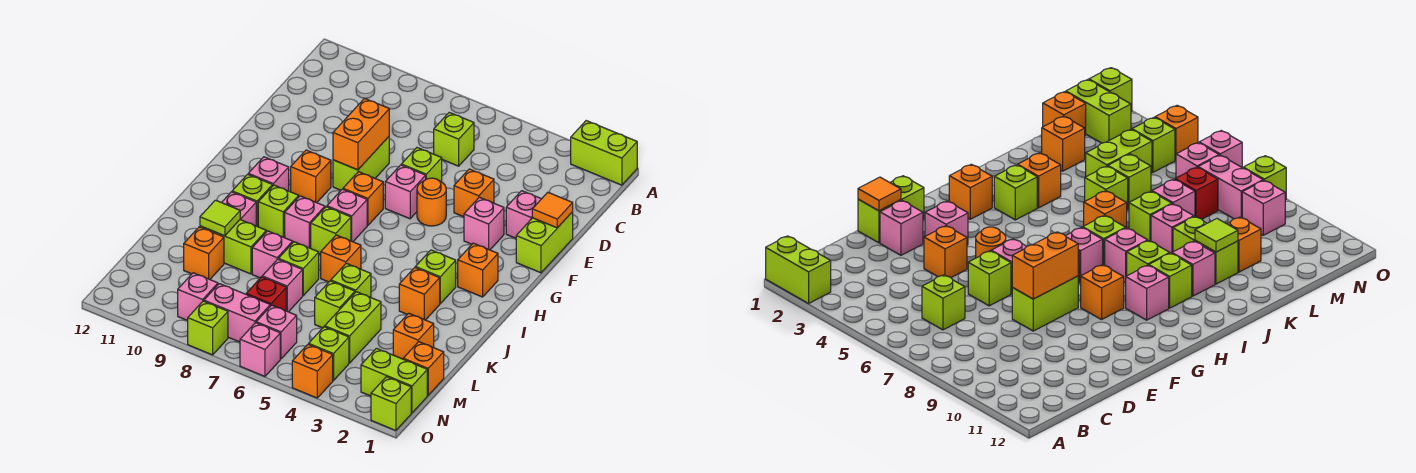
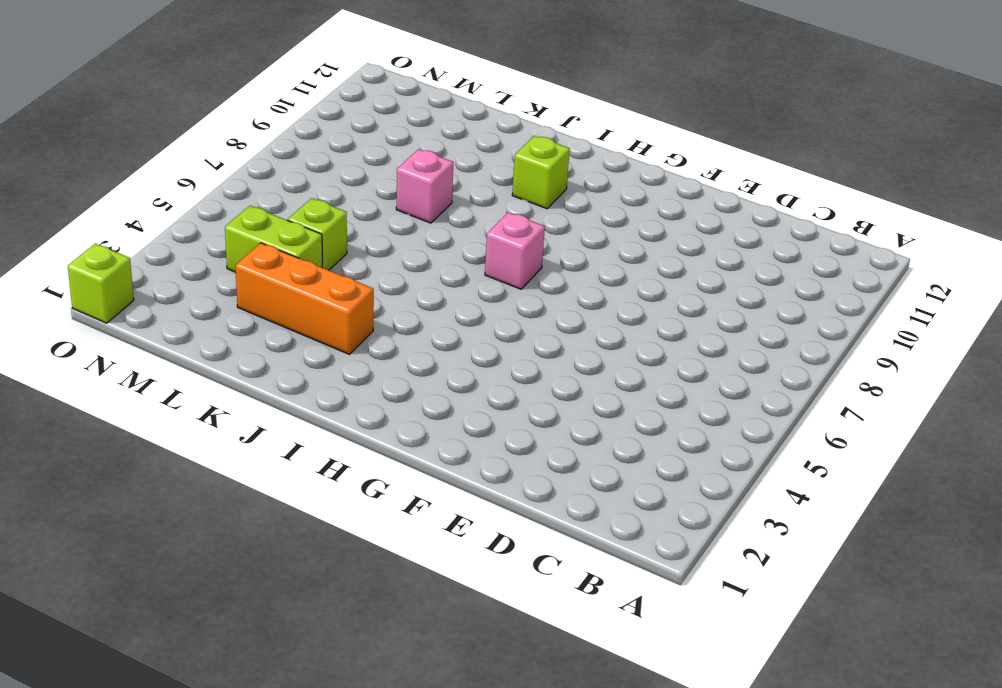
orange 1x3 brick [235,243,374,354] -> orange 1x1 brick [399,268,440,320]
none -> lime 1x2 brick [571,121,637,185]
none -> lime 1x1 brick [434,112,474,166]
none -> lime 1x2 brick [516,212,573,273]
none -> pink 1x1 brick [506,191,541,238]

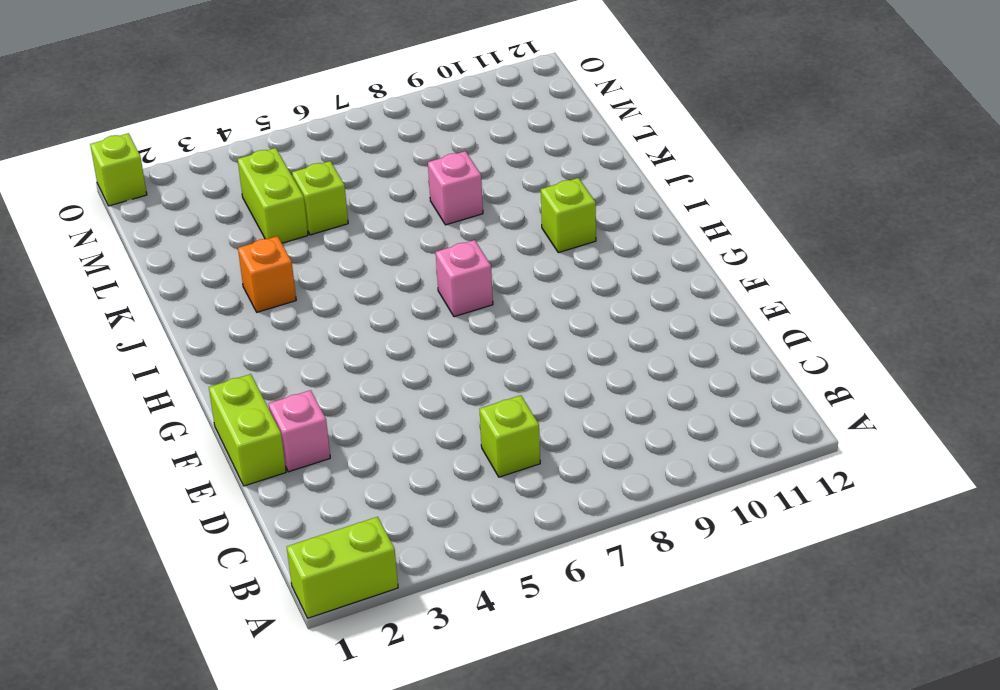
none -> orange 1x1 brick [454,169,494,217]
none -> lime 1x1 brick [401,148,442,182]
none -> lime 1x2 brick [333,137,389,190]
none -> pink 1x1 brick [464,197,504,250]

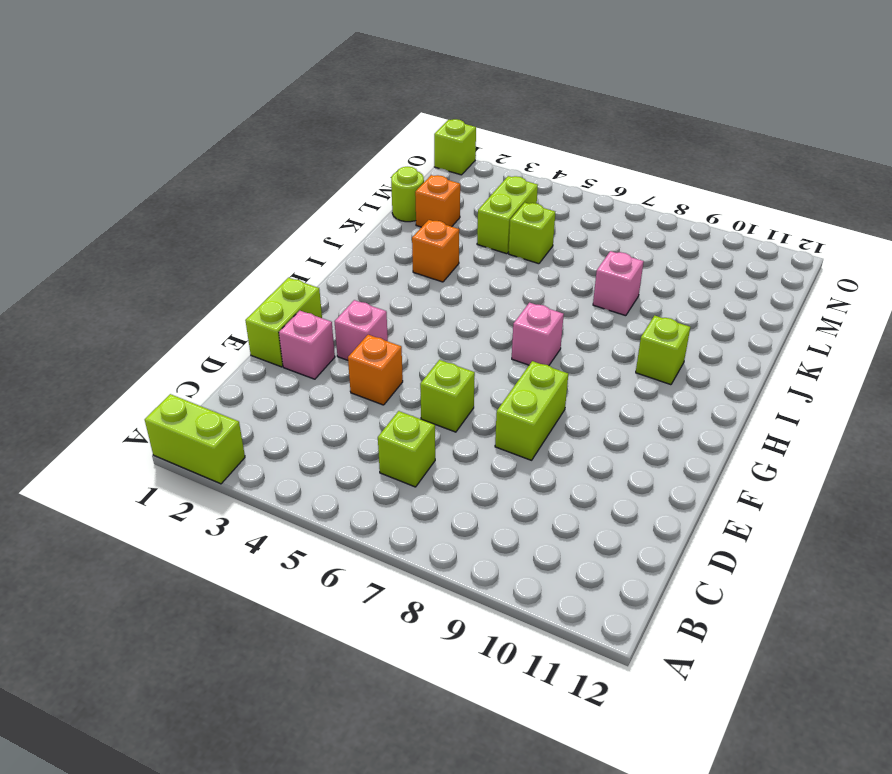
lime 1x1 round brick [391,167,424,222] -> none
none -> orange 1x1 round brick [417,178,446,226]
none -> pink 1x1 brick [385,165,426,219]
none -> orange 1x1 brick [343,172,383,225]
none -> orange 1x1 brick [291,150,331,203]

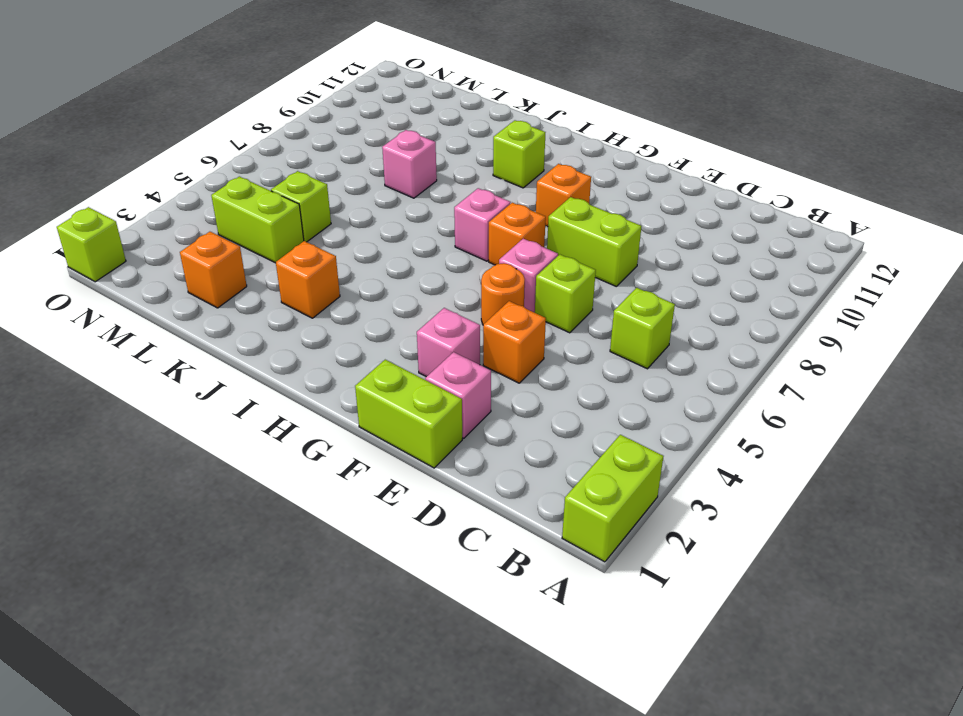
none -> orange 1x1 brick [458,243,498,297]
none -> pink 1x1 brick [248,157,289,191]
none -> lime 1x1 brick [415,250,456,304]
none -> lime 1x1 brick [311,207,351,254]

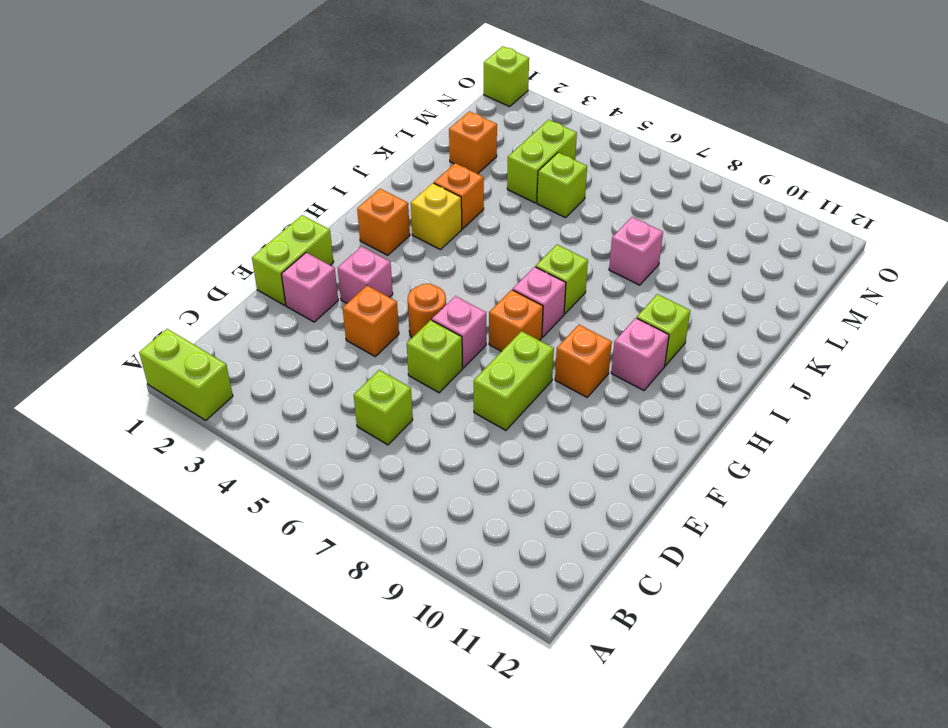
yellow 1x1 brick [411,183,462,250] -> lime 1x1 brick [415,250,456,304]
none -> pink 1x1 brick [285,196,325,248]
none -> lime 1x1 brick [258,185,299,238]
none -> orange 1x1 brick [321,235,361,282]
none -> pink 1x1 brick [222,192,256,226]

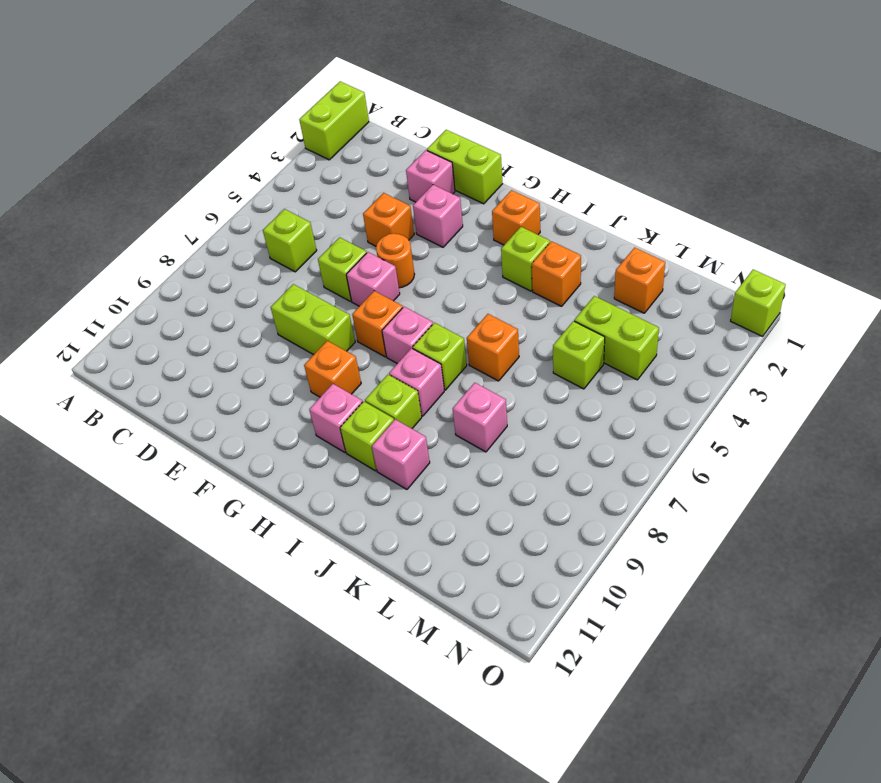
none -> lime 1x1 brick [331,263,371,297]
none -> lime 1x1 brick [278,242,319,295]
none -> lime 1x2 brick [200,220,266,274]
none -> pink 1x1 brick [262,259,303,312]

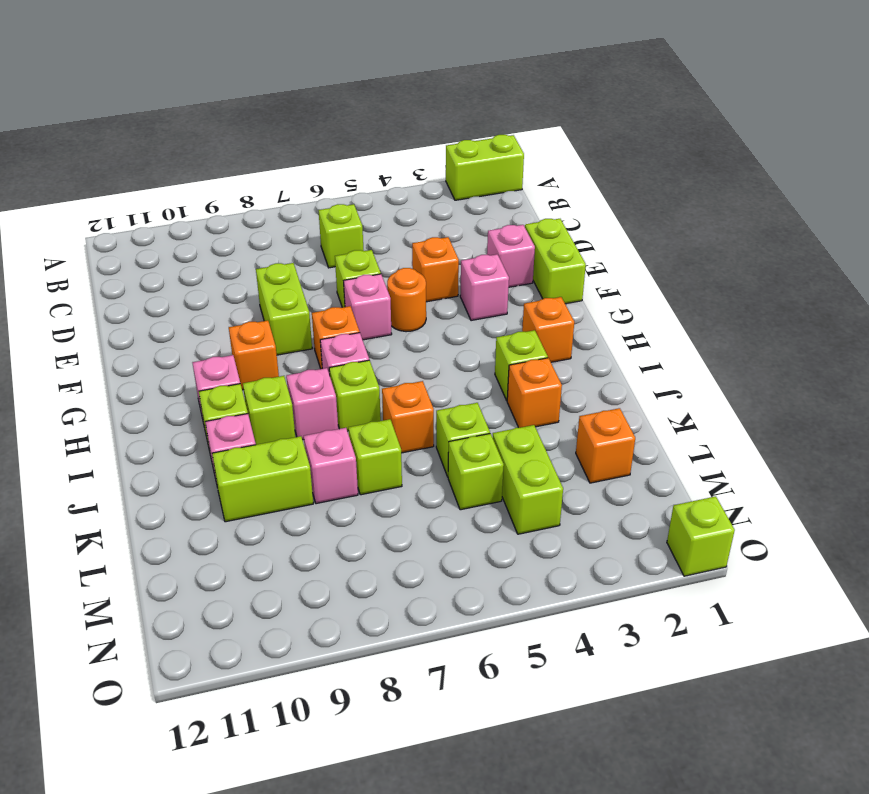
none -> pink 1x1 brick [262,259,303,312]
none -> orange 1x1 brick [184,227,224,279]
none -> orange 1x1 brick [403,342,444,395]
none -> red 1x1 brick [246,277,286,311]

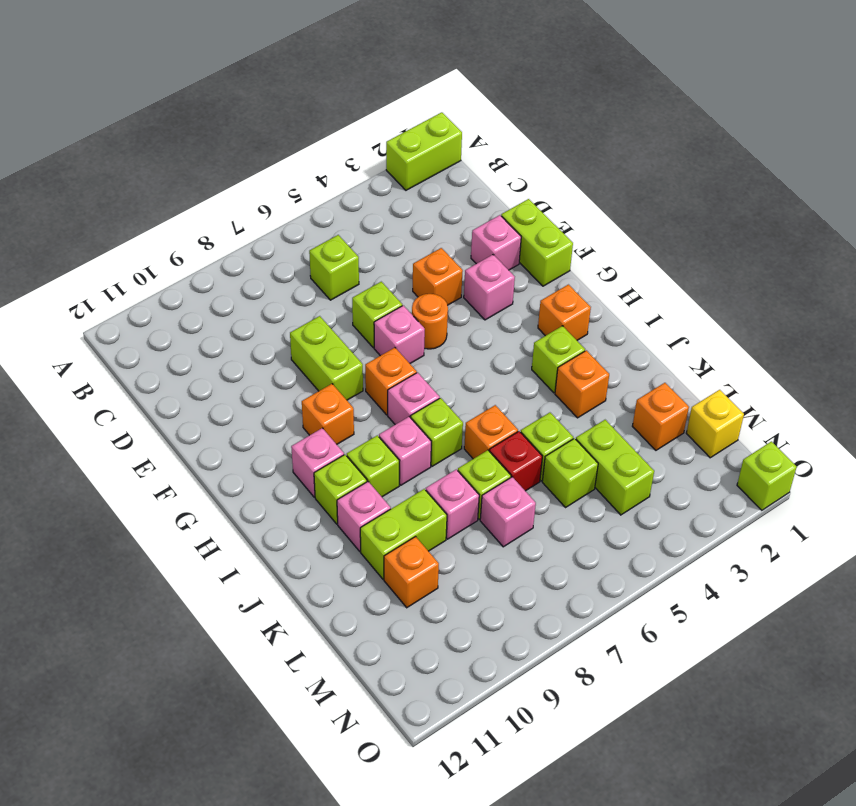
red 1x1 brick [489,431,542,491] -> red 1x1 brick moved to [246,277,286,311]
yellow 1x1 brick [686,390,744,458] -> orange 1x1 brick [403,342,444,395]
none -> lime 1x2 brick [361,348,427,413]
none -> lime 1x1 brick [309,327,349,381]
none -> pink 1x1 brick [256,305,297,359]
none -> pink 1x2 brick [204,284,270,342]

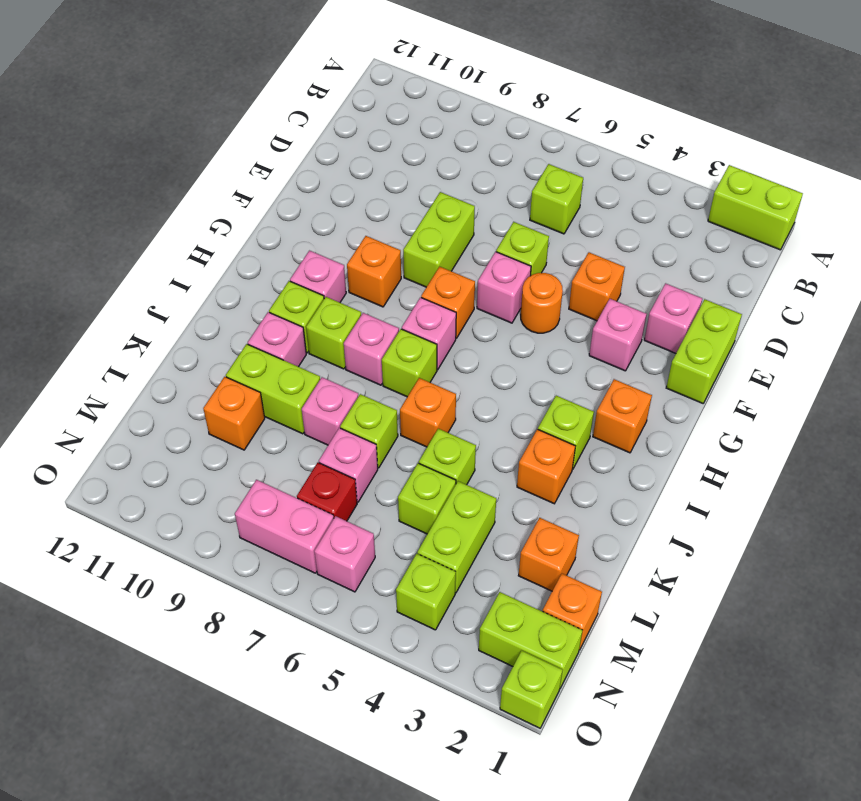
none -> pink 1x1 brick [178,273,218,321]
none -> orange 1x1 brick [292,344,333,398]
none -> pink 1x1 brick [240,323,280,376]
none -> lime 1x1 brick [188,301,228,355]

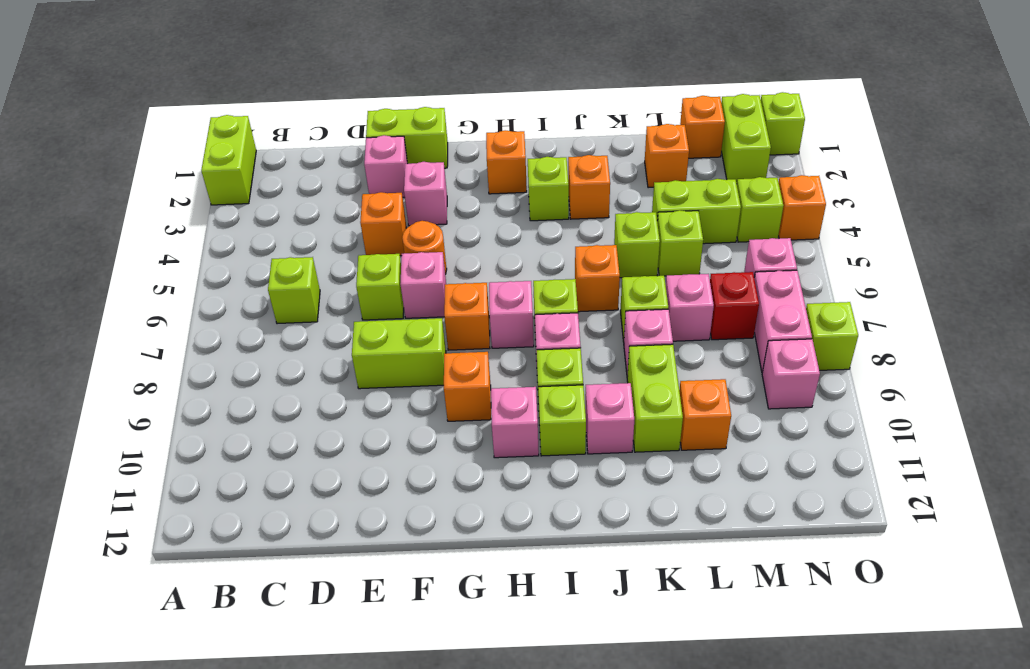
none -> pink 1x1 brick [240,323,280,376]
none -> orange 1x1 tile [532,192,573,228]
none -> orange 1x2 brick [333,98,389,170]
none -> lime 1x1 tile [200,200,240,236]

